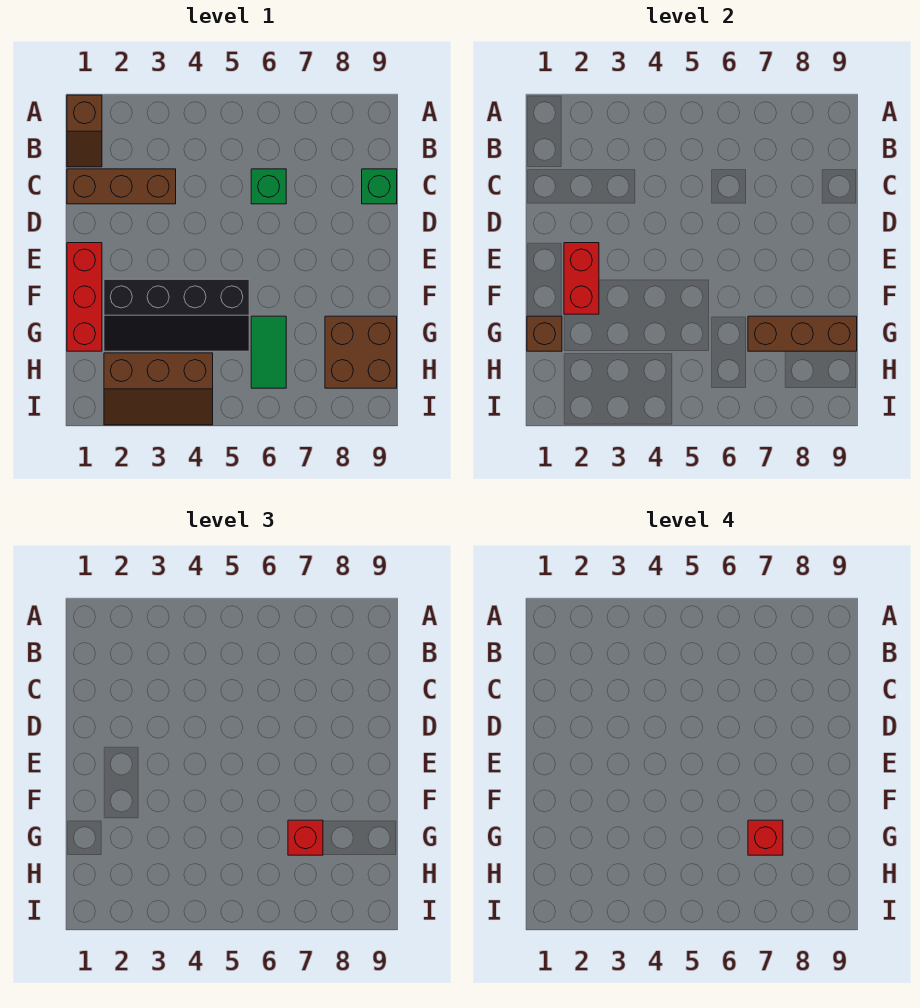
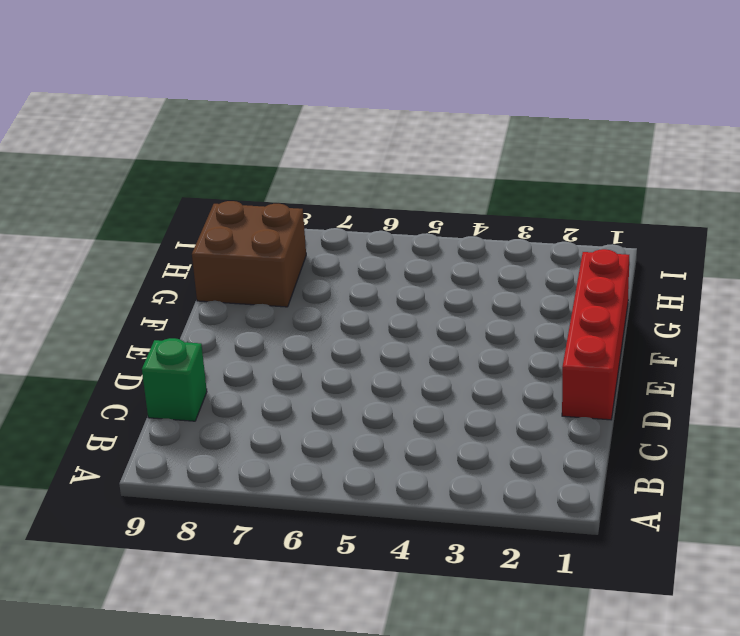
red 1x4 brick [562,249,629,420] -> red 1x3 brick [67,243,102,351]
none -> brown 1x2 slope [67,95,102,167]
none -> brown 1x3 brick [67,169,176,204]
none -> green 1x1 brick [251,169,286,204]

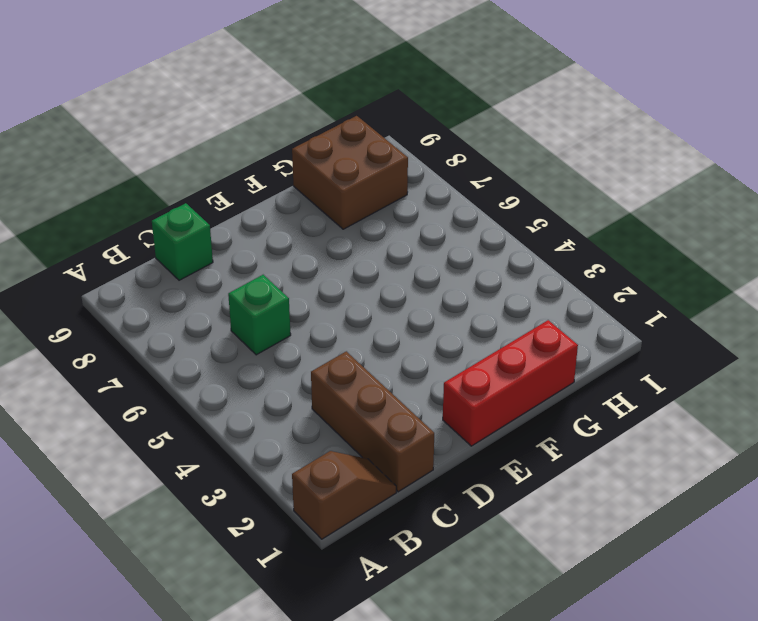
none -> black 2x4 slope [104,279,249,351]
none -> green 1x2 tile [251,316,286,388]
none -> brown 2x3 slope [104,353,213,425]

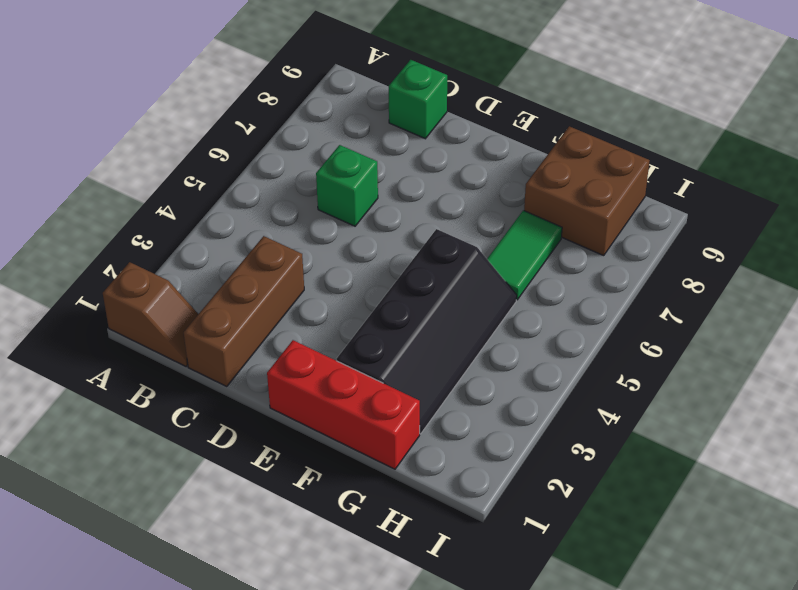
green 1x2 tile [487,210,562,300] -> green 1x2 tile turned to [251,316,286,388]
none -> brown 2x3 slope [104,353,213,425]
none -> red 1x2 brick [564,243,599,314]
none -> brown 1x1 brick [527,316,562,351]

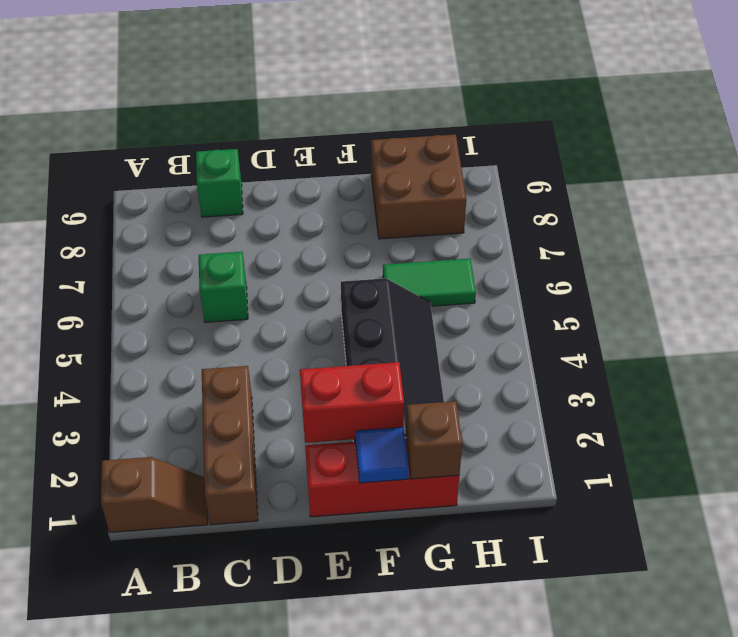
blue 1x1 tile [355,427,409,483] -> none
none -> brown 2x3 slope [104,353,213,425]
none -> brown 1x3 brick [748,316,857,351]
none -> red 1x1 brick [288,820,323,855]

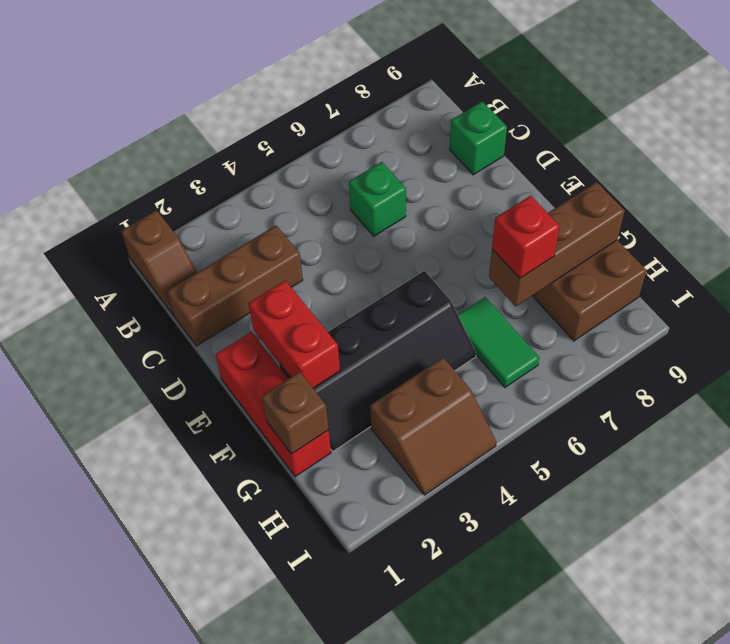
brown 2x2 slope [370,358,496,495] -> brown 2x3 slope [104,353,213,425]
none -> red 1x1 brick [748,820,783,855]

